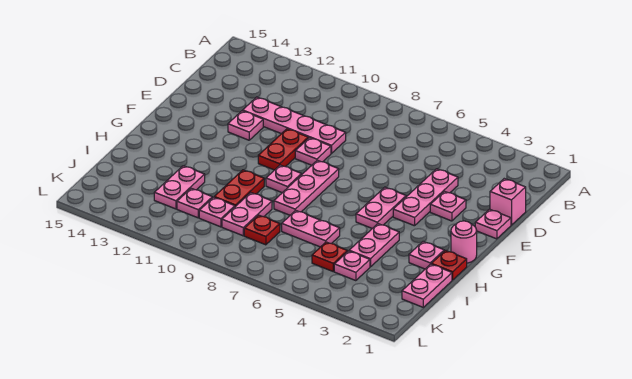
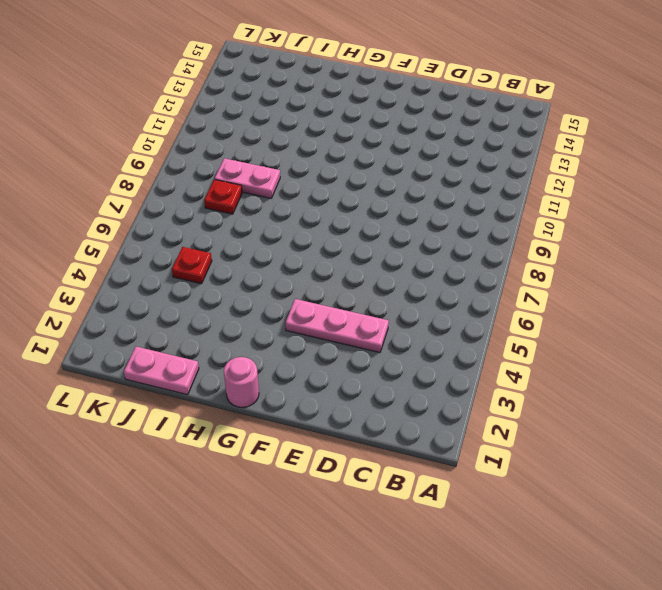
none -> pink 1x1 brick [490,179,526,225]
none -> pink 1x4 plate [243,97,346,154]
none -> pink 1x1 plate [475,209,511,239]

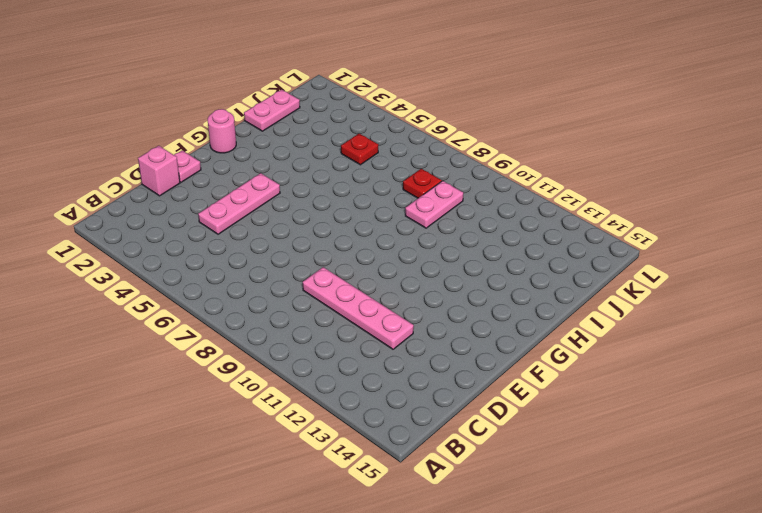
none -> pink 1x1 plate [430,191,466,221]
none -> pink 1x1 plate [295,138,331,165]
none -> red 1x2 plate [258,129,308,170]

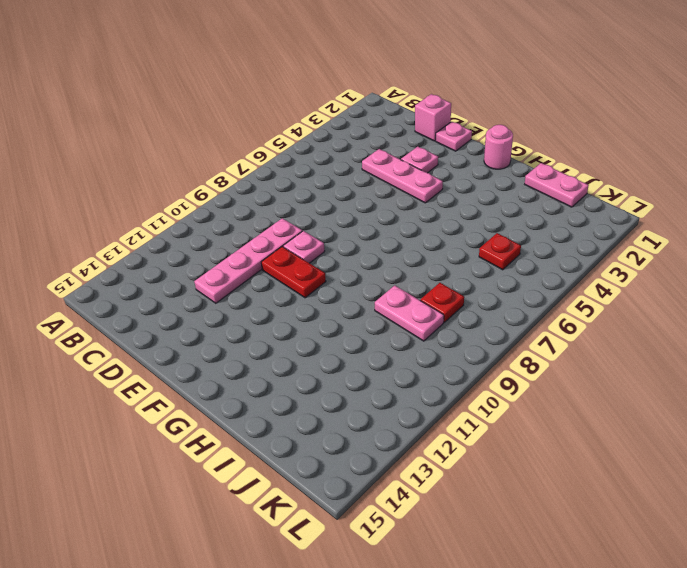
none -> pink 1x1 plate [228,111,263,140]
none -> pink 1x2 plate [356,187,406,228]
none -> pink 1x3 plate [274,160,339,215]

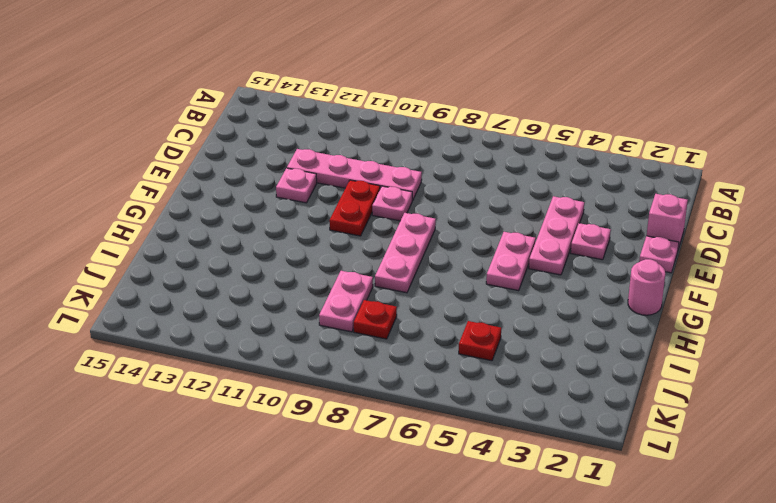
none -> pink 1x1 plate [266,165,301,193]
none -> red 1x1 plate [432,251,467,280]
none -> pink 1x1 plate [409,242,444,269]

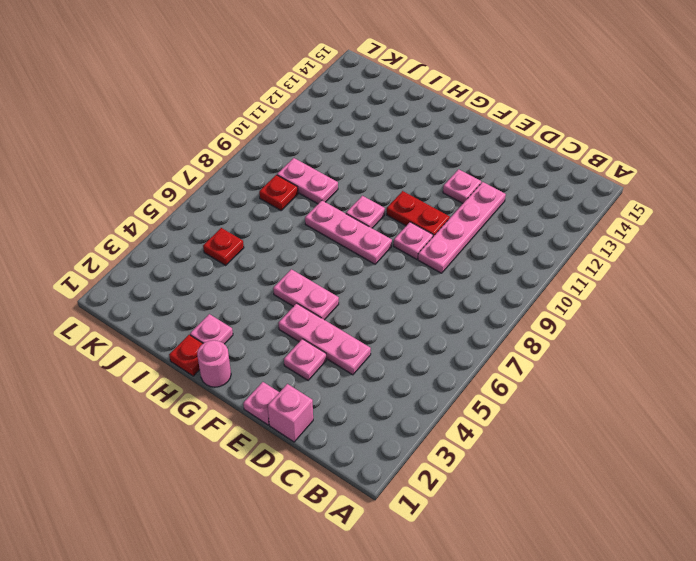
none -> pink 1x2 plate [349,224,399,267]
none -> red 1x2 plate [214,170,264,207]
none -> pink 1x2 plate [402,264,452,307]

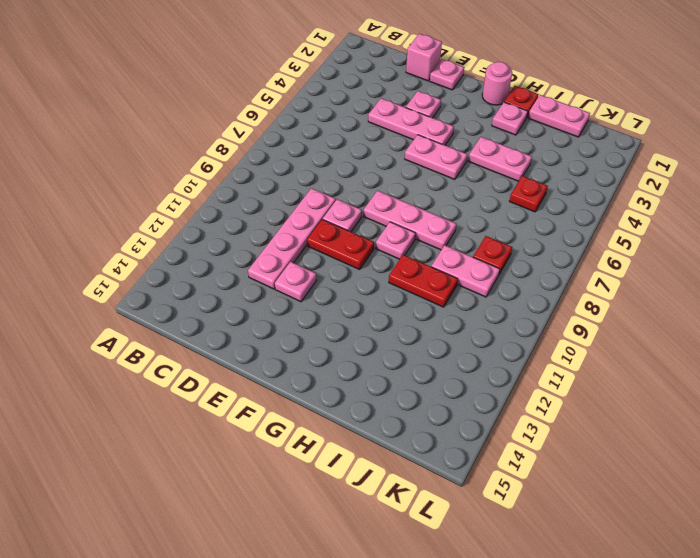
none -> pink 1x2 plate [282,210,340,247]
none -> pink 1x2 plate [154,166,205,209]
none -> pink 1x1 plate [334,251,370,281]

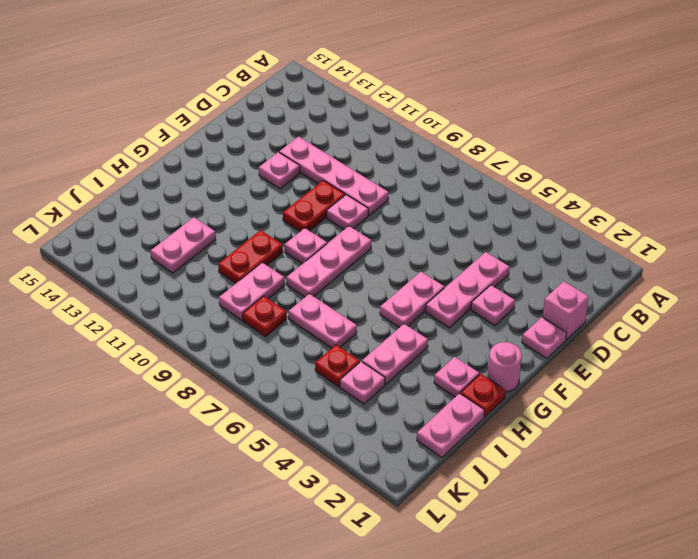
none -> pink 1x1 plate [199,197,235,227]
none -> pink 1x1 plate [177,188,212,218]

